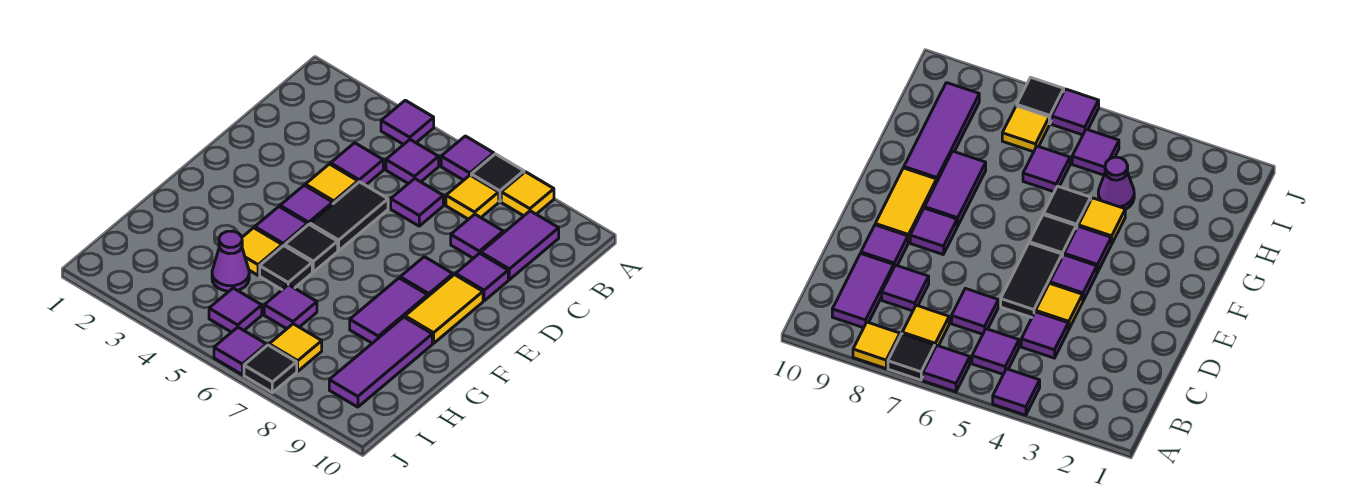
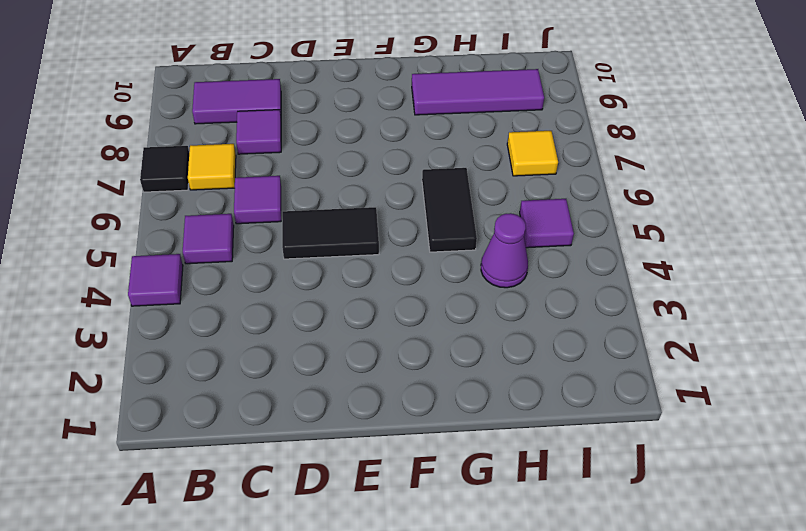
black 1x2 tile [422,168,477,252] -> black 1x1 tile [260,246,312,290]
none -> purple 1x1 tile [441,136,494,180]
none -> yellow 1x1 tile [501,172,554,216]
none -> purple 1x1 tile [331,143,383,185]

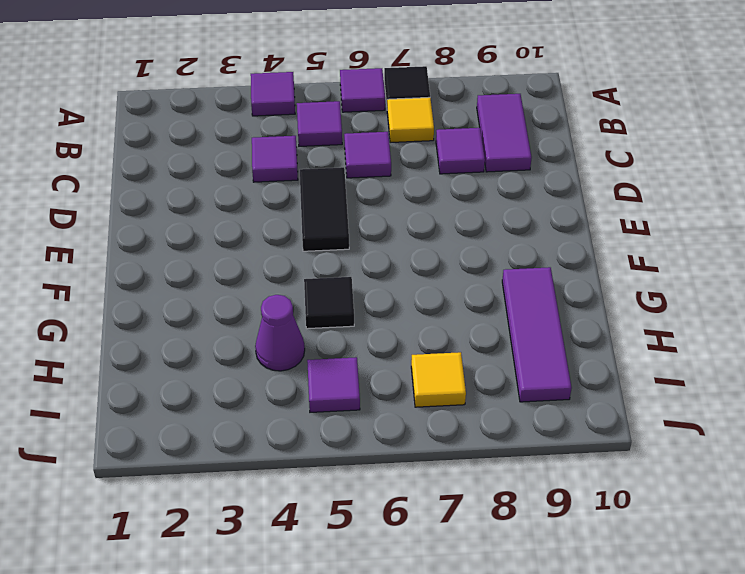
none -> yellow 1x1 tile [501,172,554,216]
none -> yellow 1x1 tile [305,164,358,204]
none -> purple 1x1 tile [456,253,508,301]

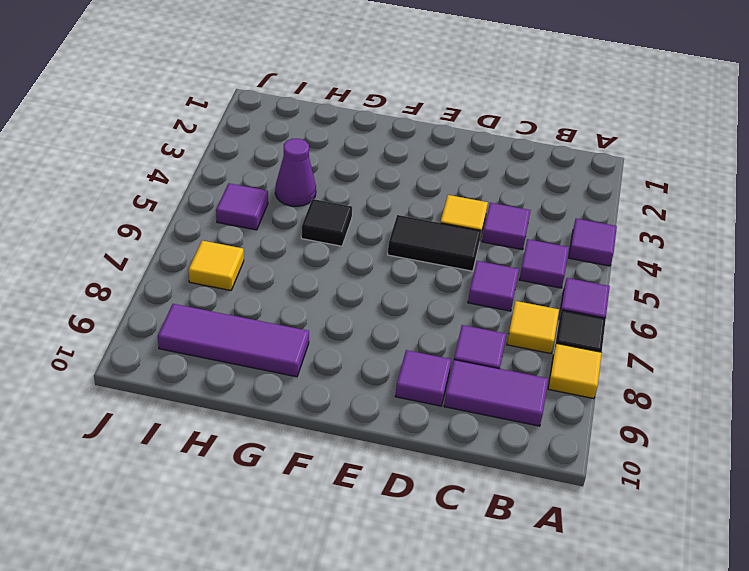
none -> purple 1x1 tile [280,185,333,225]
none -> purple 1x1 tile [400,257,453,296]
none -> yellow 1x2 tile [405,275,483,343]

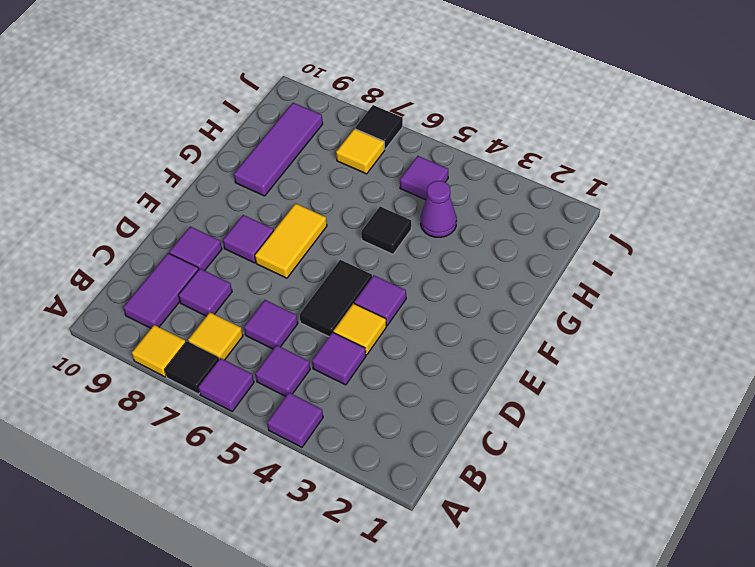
yellow 1x2 tile [255,203,327,278] -> yellow 1x2 tile moved to [405,275,483,343]
none -> purple 1x1 tile [255,207,307,246]
none -> black 1x1 tile [285,225,338,272]
none -> purple 1x2 tile [350,278,428,343]

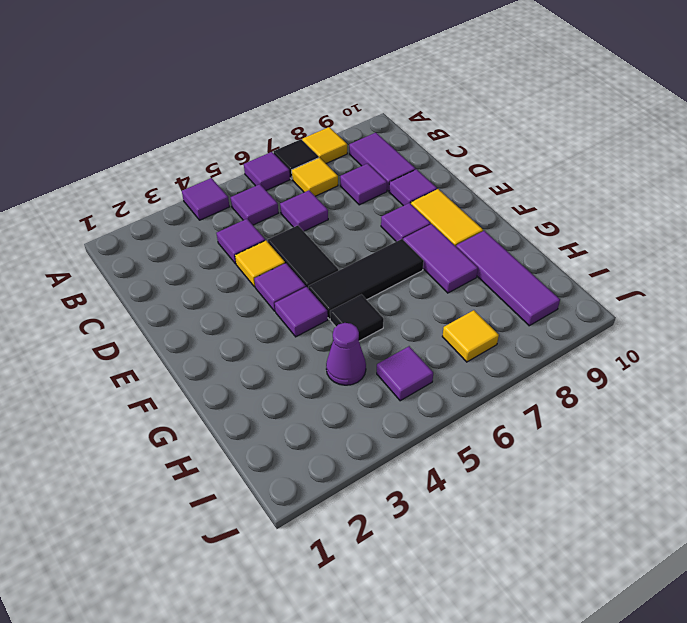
black 1x3 tile [308,239,424,319] -> black 1x1 tile [285,225,338,272]
none -> yellow 1x1 tile [242,228,282,275]
none -> purple 1x1 tile [264,285,317,329]
none -> purple 1x1 tile [214,327,267,375]

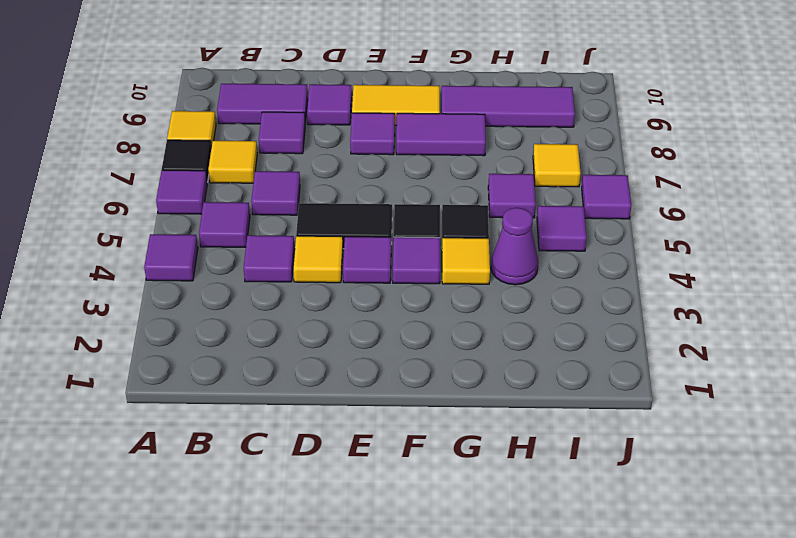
none -> black 1x1 tile [244,345,297,393]

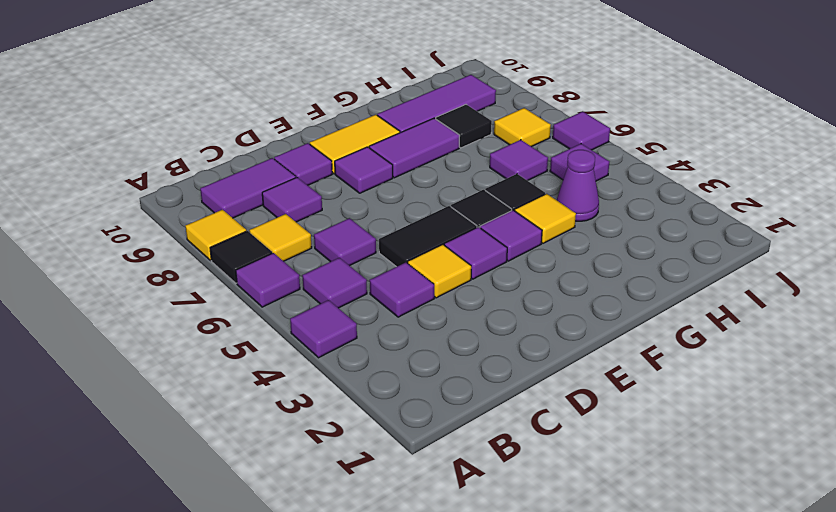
black 1x1 tile [436,105,492,148] -> black 1x1 tile moved to [244,345,297,393]

